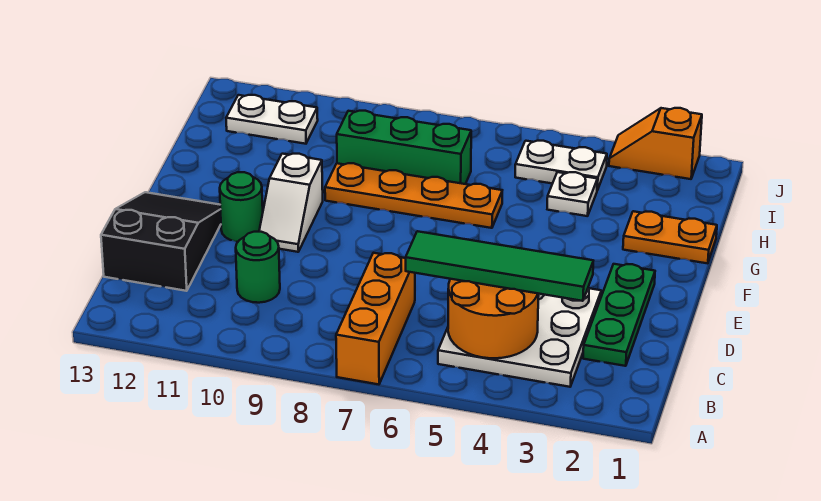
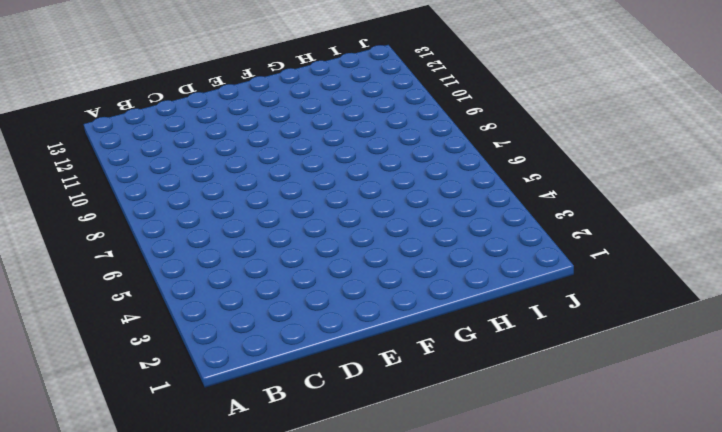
none -> orange 1x3 brick [336,253,415,384]
none -> white 3x3 plate [438,288,601,387]
none -> green 1x3 plate [583,264,655,366]

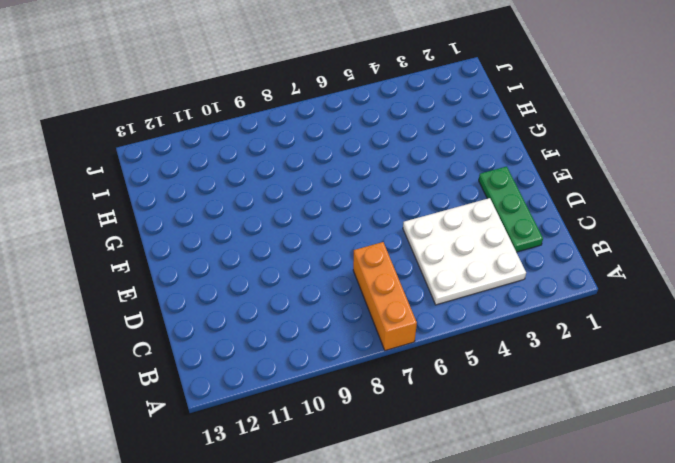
none -> green 1x1 round brick [236,232,280,303]
none -> black 2x3 slope [101,192,221,291]
none -> white 1x2 slope [259,154,323,252]

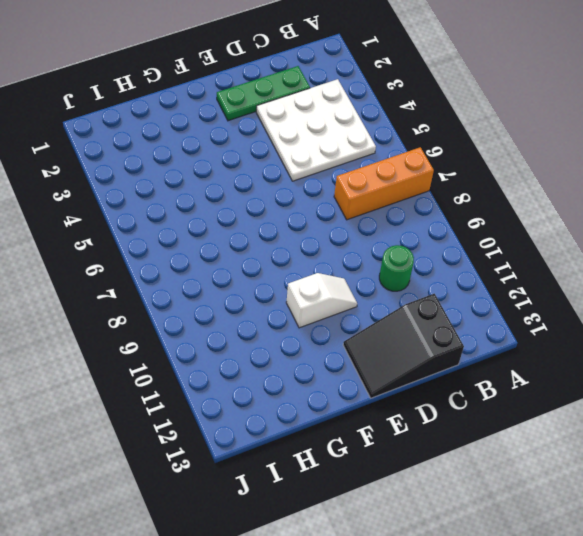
none -> green 1x1 round brick [220,172,263,242]
none -> orange 1x2 plate [623,211,717,263]
none -> orange 1x4 plate [325,163,502,228]

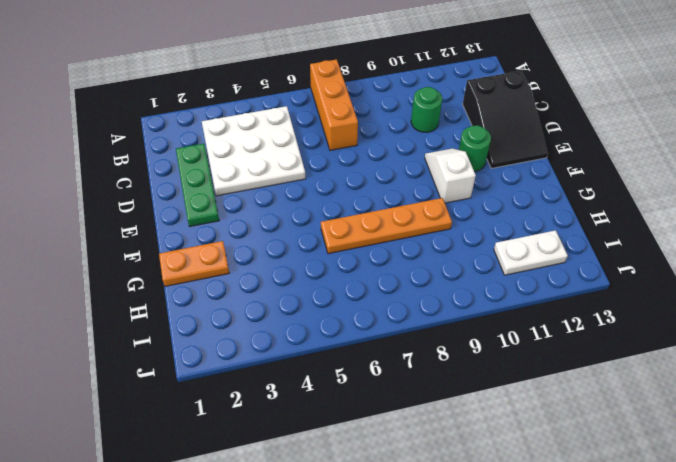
none -> white 1x1 plate [547,172,597,216]
none -> green 1x3 brick [337,111,471,184]
none -> white 1x2 plate [515,141,607,190]

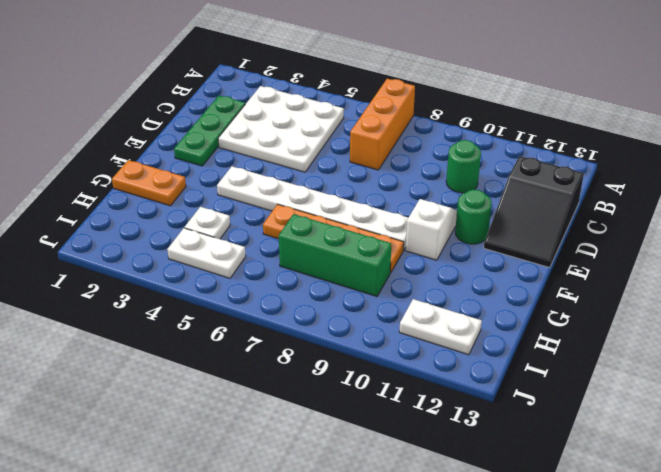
white 1x6 plate [217,166,408,250] -> none
none -> orange 1x2 slope [609,108,702,179]
none -> orange 2x2 round brick [448,279,539,358]
none -> green 1x4 tile [406,231,593,301]

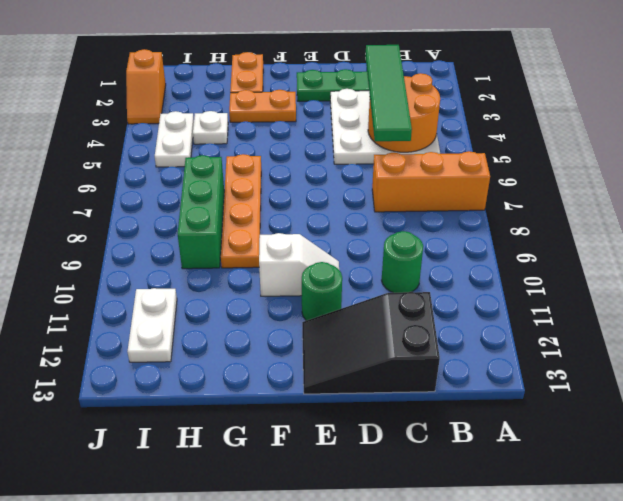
orange 1x2 plate [229,90,296,122] -> none

